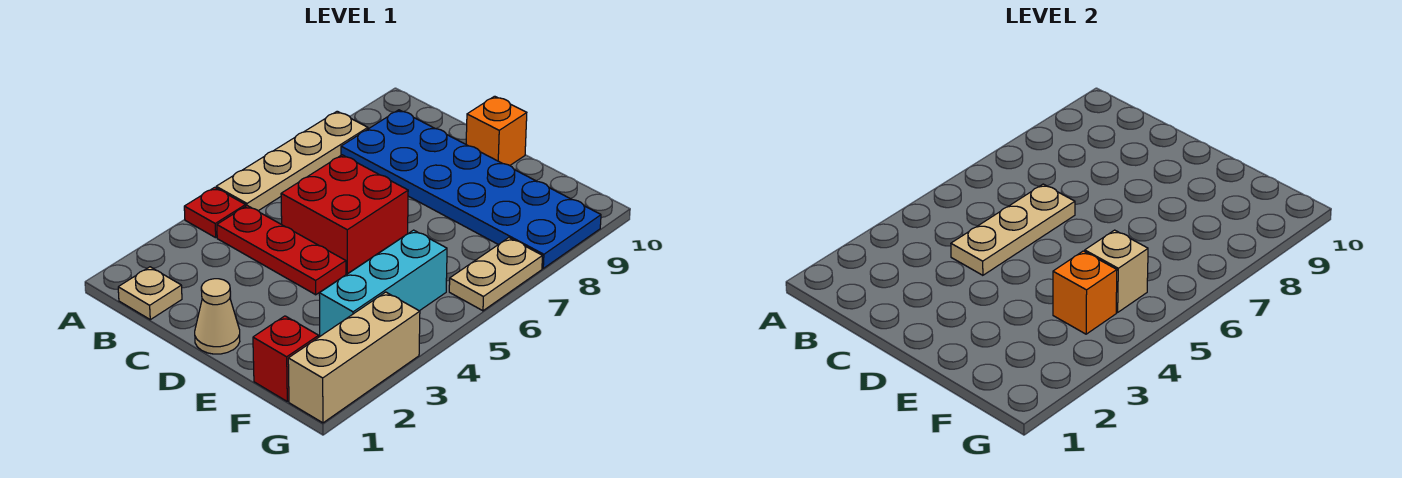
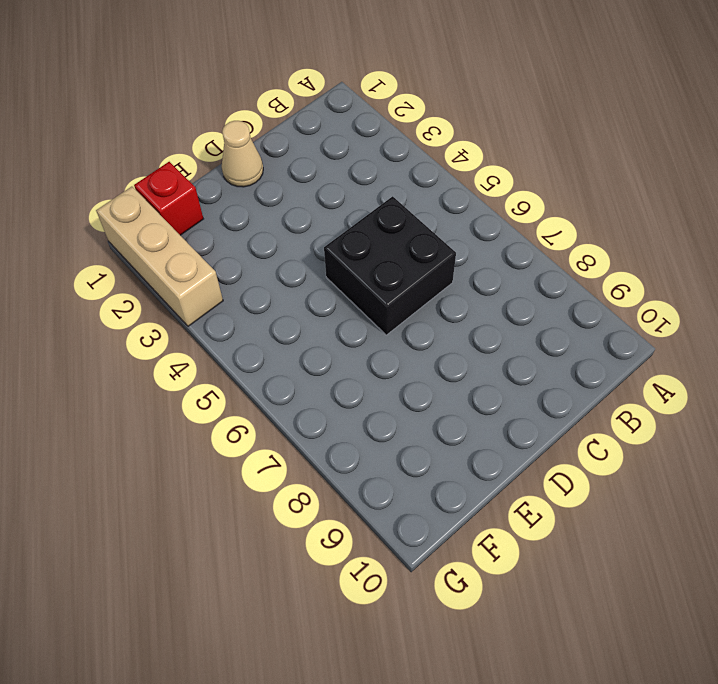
black 2x2 brick [324,196,456,335] -> red 2x2 brick [281,155,408,274]
none -> red 1x1 plate [184,187,246,238]
none -> tan 1x4 plate [216,111,368,211]
none -> tan 1x1 plate [118,267,182,320]

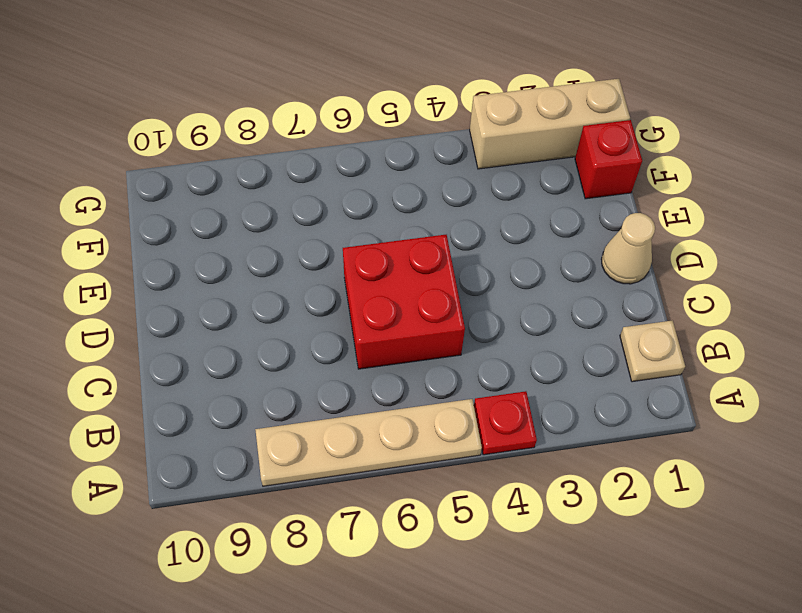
none -> red 1x3 plate [217,206,346,295]
none -> blue 2x6 plate [341,110,601,268]
none -> orange 1x1 brick [466,96,527,165]

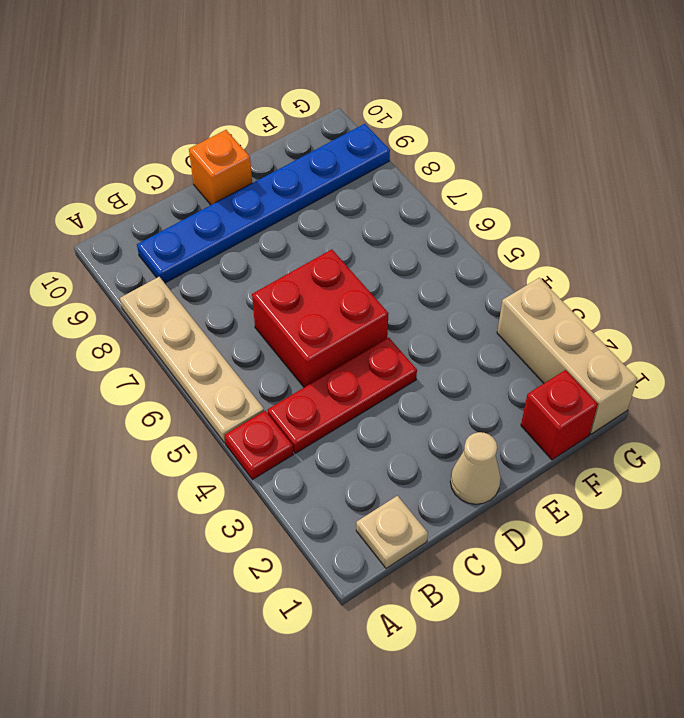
blue 1x6 plate [137,124,390,283] -> blue 2x6 plate [341,110,601,268]
none -> cyan 1x3 brick [319,230,447,336]
none -> tan 1x2 plate [449,238,542,311]
none -> tan 1x3 plate [951,184,1075,275]

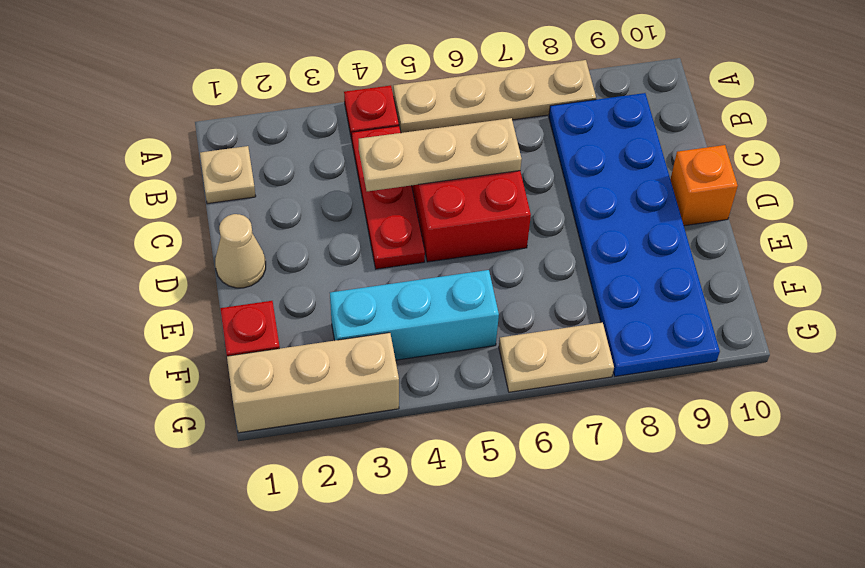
none -> orange 1x1 brick [1053,251,1117,334]
none -> tan 1x1 brick [1085,230,1148,312]

